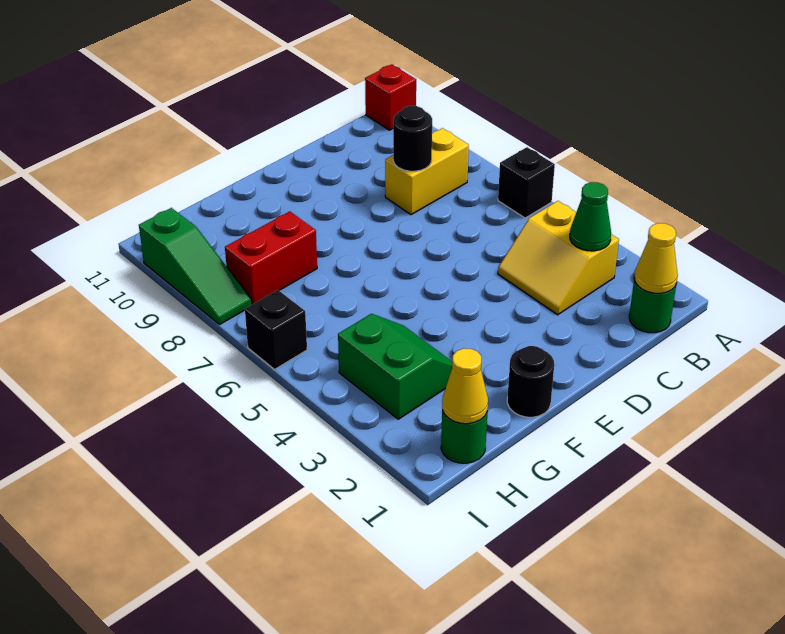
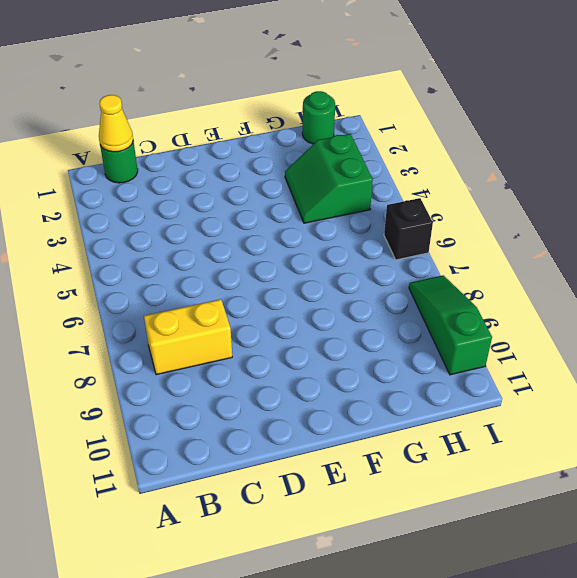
none -> black 1x1 brick [498,147,555,218]
none -> red 1x1 brick [365,64,416,130]
none -> yellow 2x2 slope [498,201,619,315]

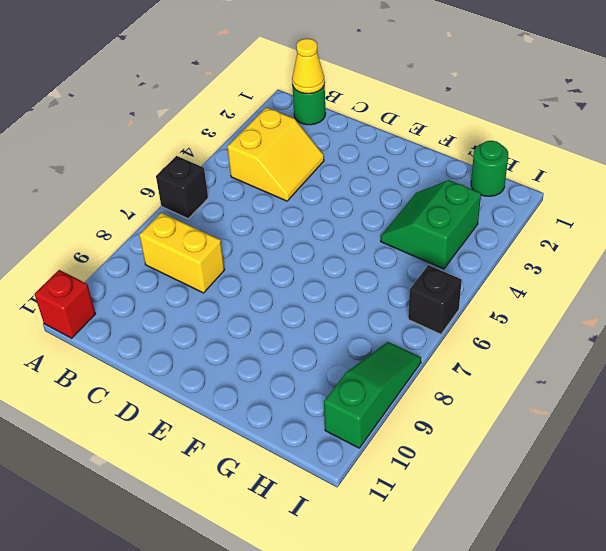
none -> black 1x1 round brick [507,346,554,417]
none -> red 1x2 brick [225,211,317,304]
none -> green 1x1 cone [570,182,611,251]

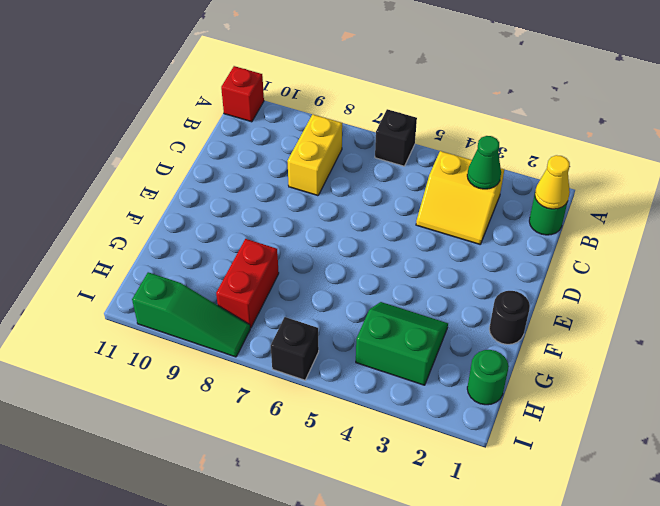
none -> black 1x1 round brick [393,106,432,171]
none -> yellow 1x1 cone [442,348,488,424]

